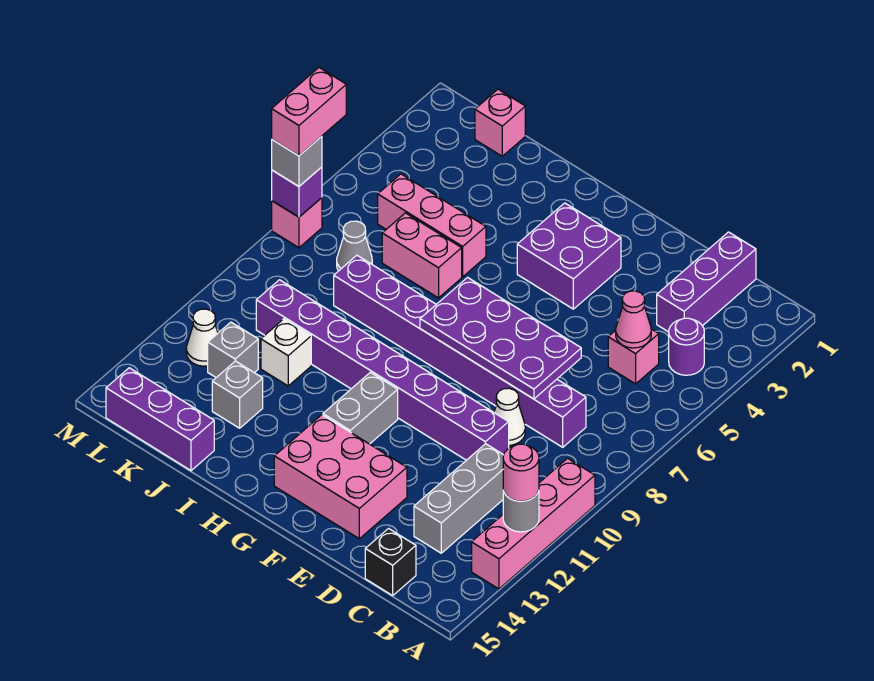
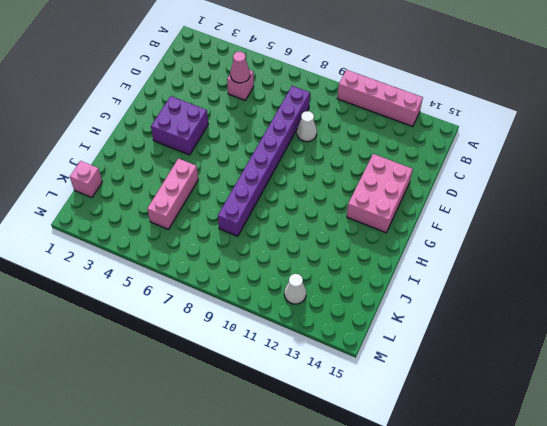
none -> purple 1x1 round brick [669,318,704,375]
none -> purple 1x3 brick [657,232,756,332]
none -> grey 1x3 brick [414,444,504,553]

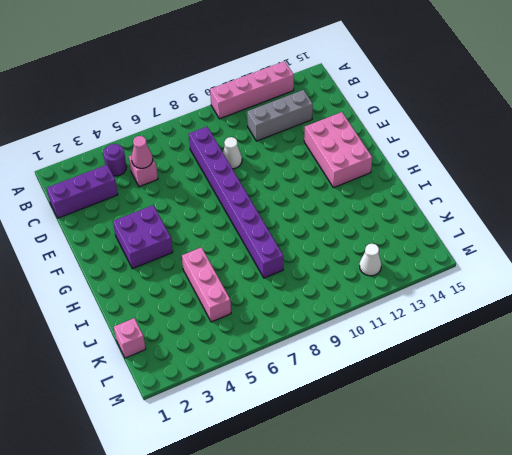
none -> black 1x1 brick [365,529,416,595]
none -> purple 1x8 brick [256,280,509,460]
none -> grey 1x2 brick [323,372,398,444]

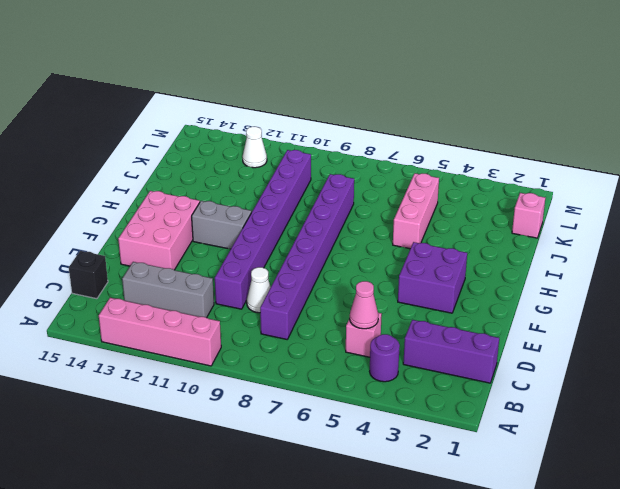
none -> pink 1x2 brick [382,213,462,298]
none -> white 1x1 brick [261,319,311,386]
none -> grey 1x1 brick [212,361,263,428]

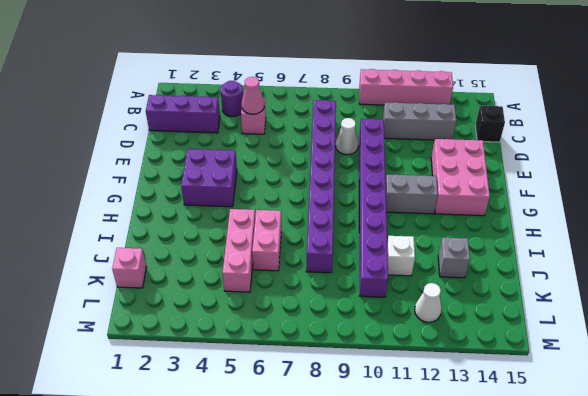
none -> purple 1x3 brick [106,368,214,471]
none -> grey 1x1 cone [337,221,372,271]
none -> grey 1x1 brick [208,322,258,377]

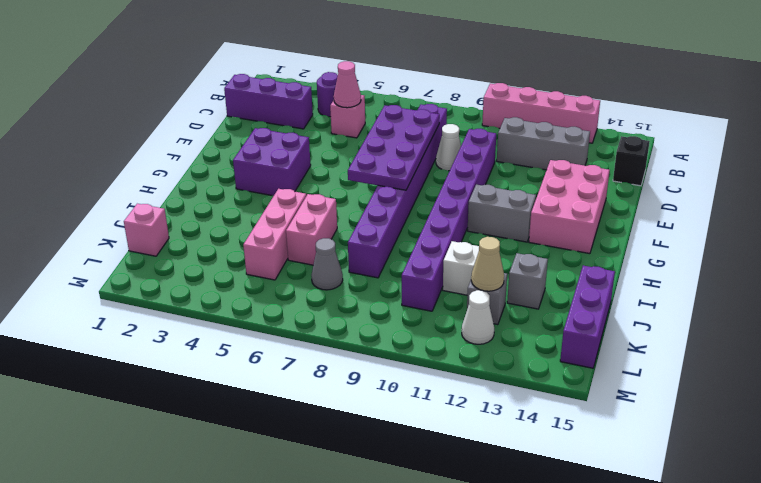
tan 1x1 cone [471,237,504,291] -> none
none -> pink 1x1 brick [272,198,322,248]
none -> grey 1x1 round brick [503,490,539,532]
none -> purple 1x1 brick [272,167,322,217]

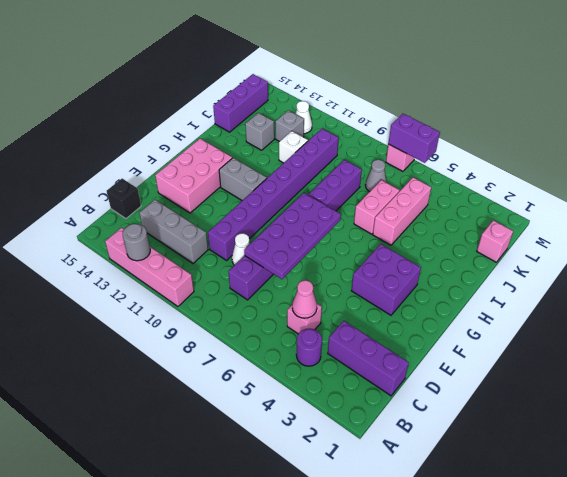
purple 1x2 brick [388,114,440,163] -> purple 1x1 brick [272,167,322,217]
none -> pink 1x1 round brick [503,444,539,501]
none -> grey 1x1 brick [272,136,322,186]
none -> pink 1x2 brick [272,68,346,156]

